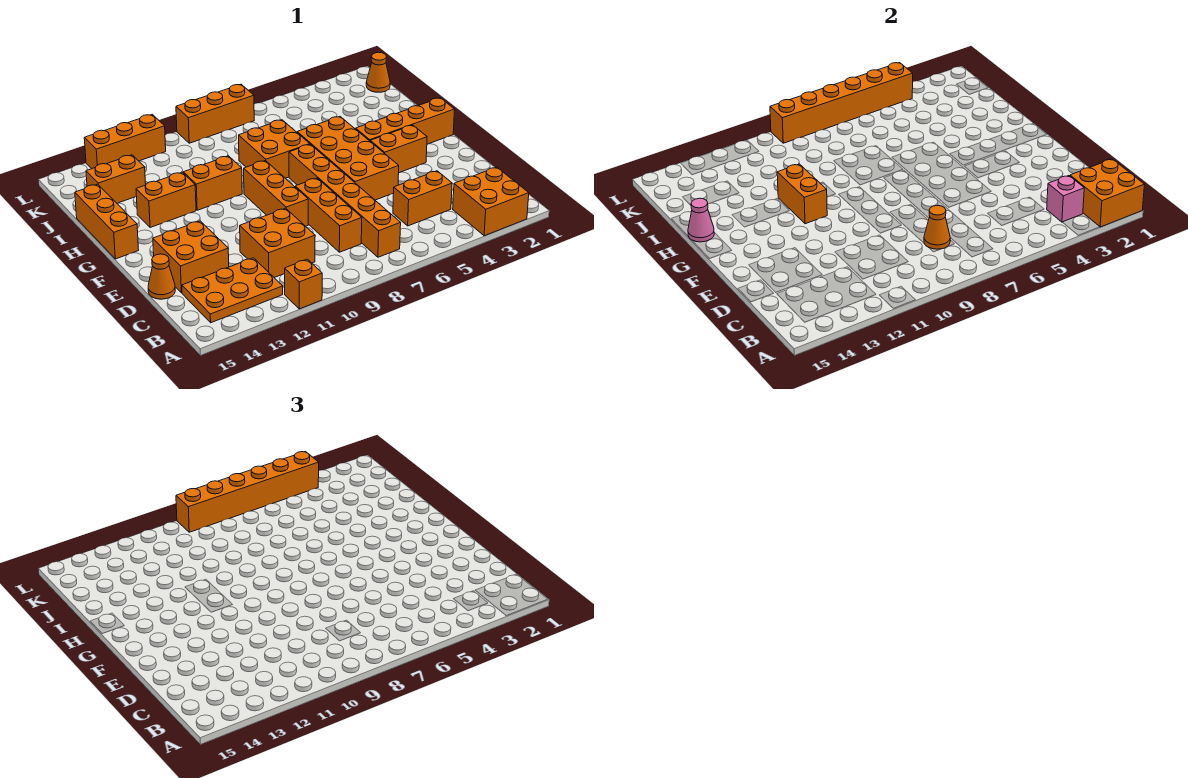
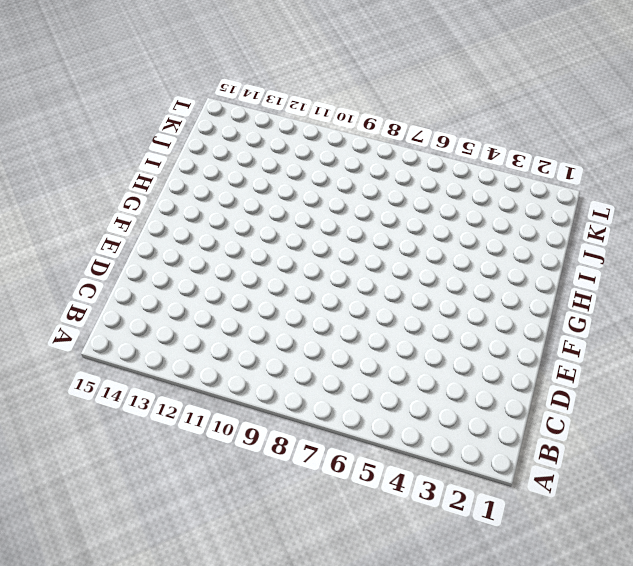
none -> orange 2x2 brick [453,167,529,236]
none -> orange 1x1 brick [285,259,322,309]
none -> orange 1x6 brick [289,144,401,257]

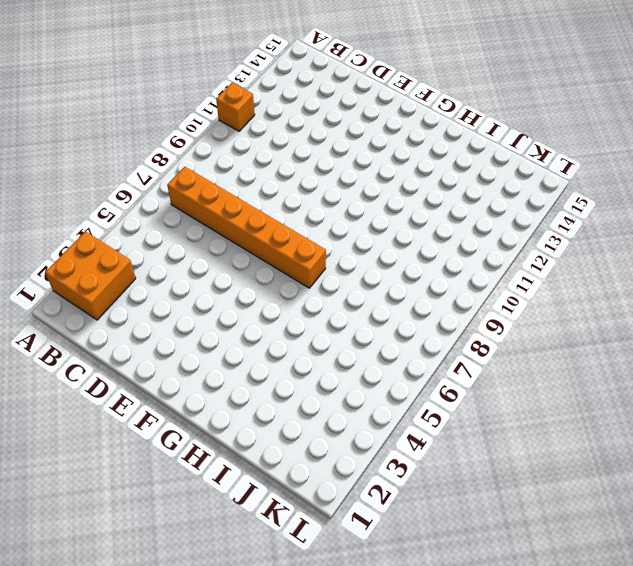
none -> orange 2x3 plate [182,258,283,323]
none -> orange 1x2 brick [393,171,452,226]
none -> orange 1x3 brick [295,178,362,252]

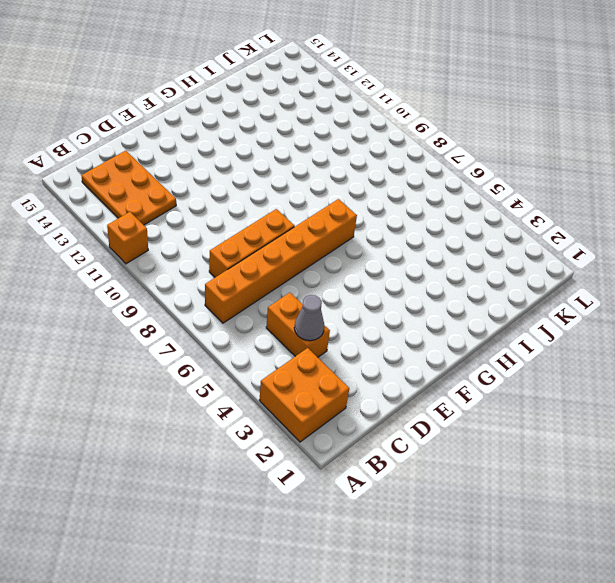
grey 1x1 cone [294,295,324,341] -> none
none -> orange 2x2 brick [240,208,315,278]
none -> orange 2x2 brick [153,221,229,293]
none -> orange 1x1 cone [148,254,175,299]

